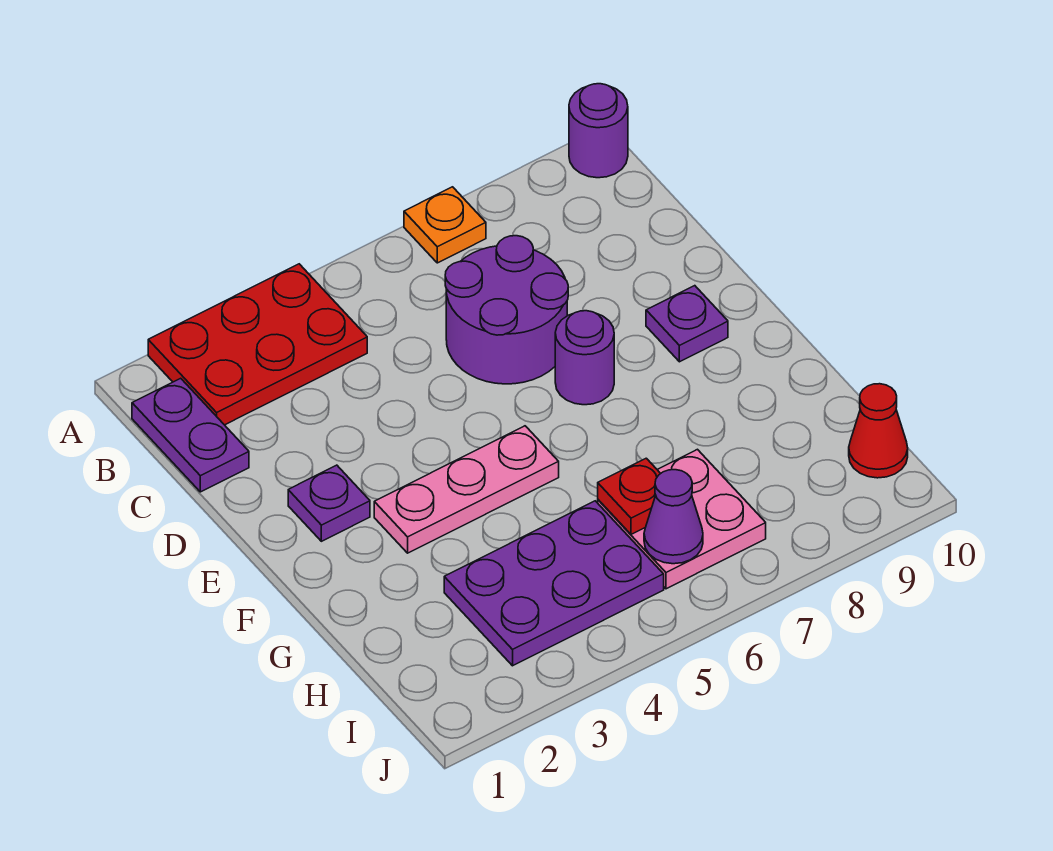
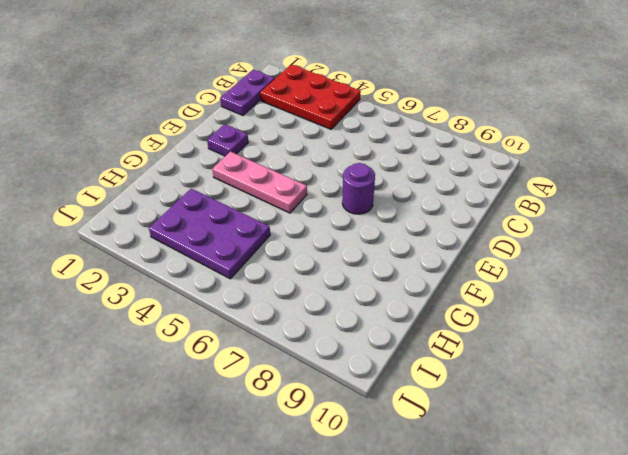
none -> orange 1x1 plate [404,187,486,263]
none -> purple 1x1 round brick [569,84,628,178]
none -> purple 2x2 round brick [445,236,568,384]

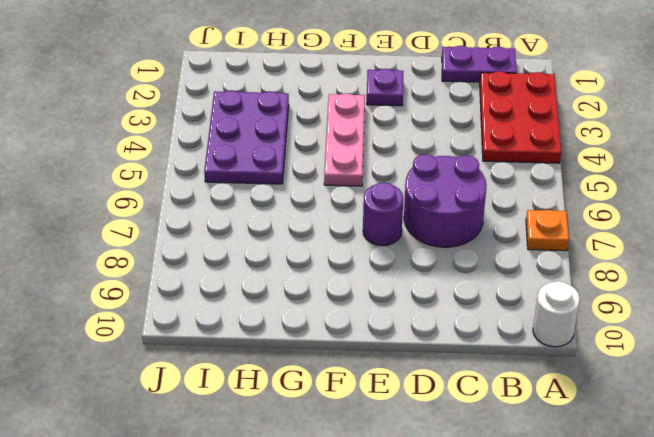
white 1x1 round brick [533,281,580,347] -> purple 1x1 round brick [569,84,628,178]
none -> purple 1x1 plate [646,286,728,362]
none -> pink 2x2 plate [598,449,766,589]
none -> red 1x1 cone [849,384,908,478]

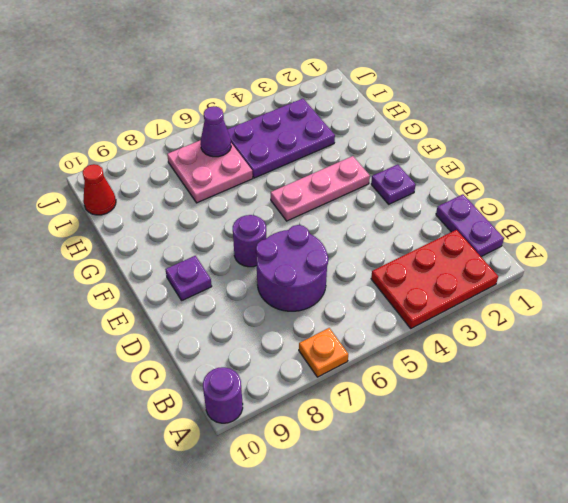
none -> red 1x1 plate [598,458,661,534]

